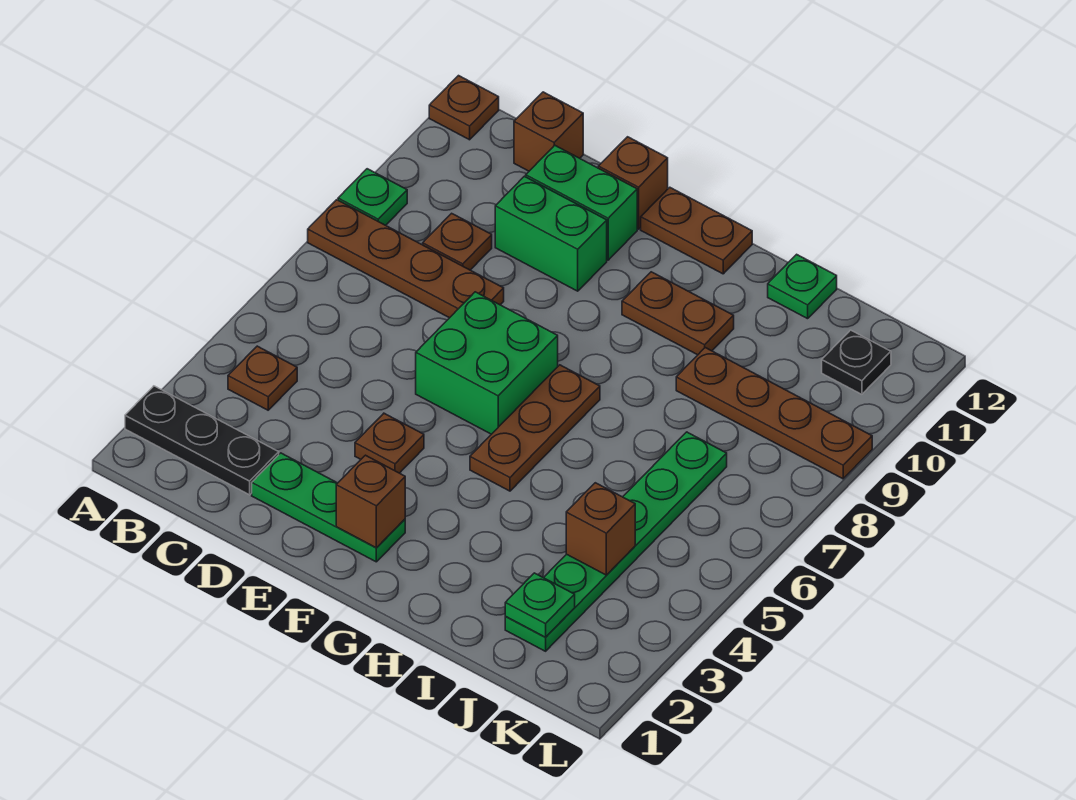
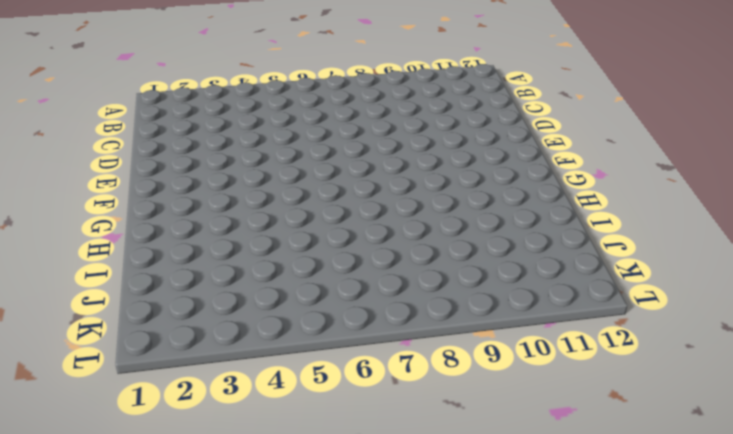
none -> black 1x3 plate [125,386,279,495]
none -> brown 1x4 plate [308,200,504,318]
none -> green 1x1 plate [338,169,407,225]

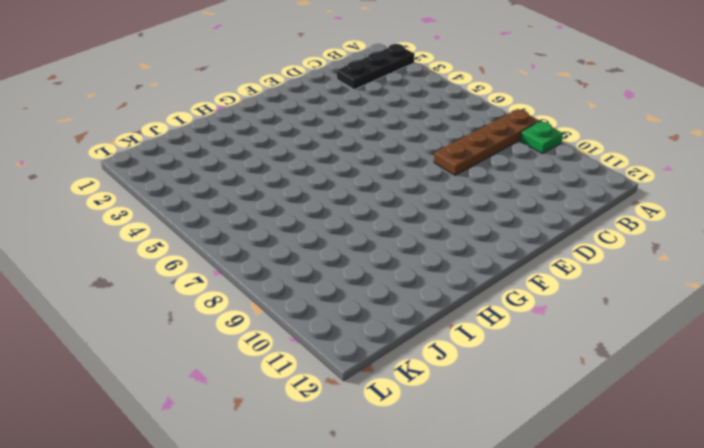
none -> brown 1x1 plate [429,76,499,140]
none -> brown 1x1 plate [228,346,297,410]
none -> brown 1x1 plate [423,213,492,270]

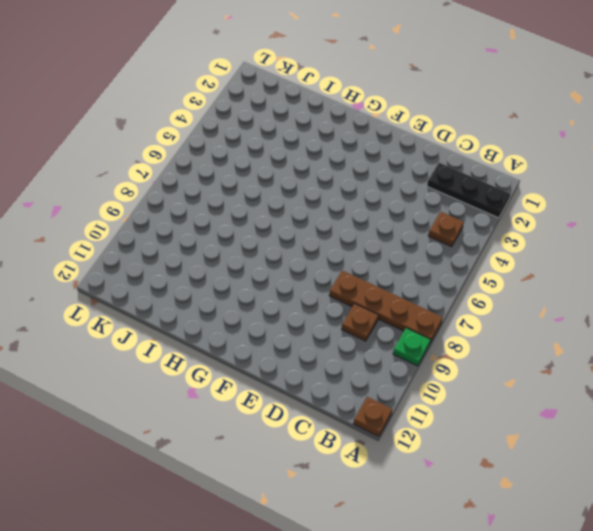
none -> brown 1x1 brick [514,92,583,171]
none -> green 1x3 plate [252,453,405,562]
none -> green 1x2 brick [495,176,607,291]

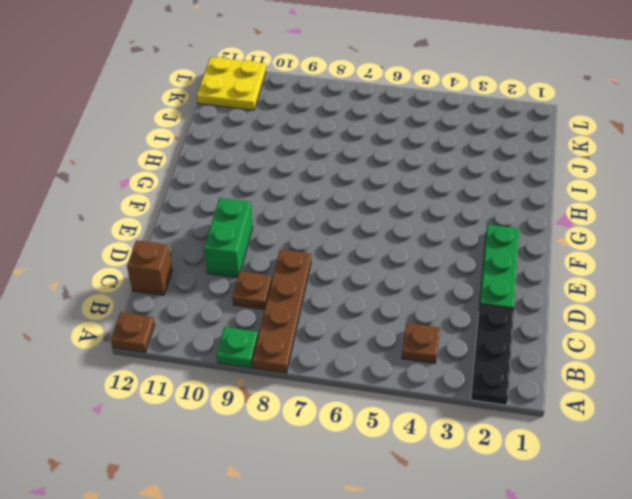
yellow 2x2 plate [197,57,266,110] -> black 1x1 plate [822,330,891,394]
none -> green 1x2 brick [526,145,637,260]
none -> brown 1x1 plate [355,413,424,473]
none -> green 2x2 brick [416,292,558,434]

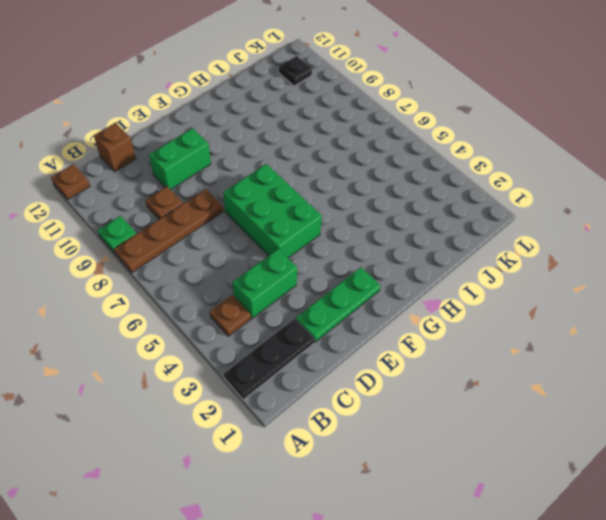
green 1x2 brick [233,249,297,318] -> green 1x2 brick moved to [526,145,637,260]
green 2x3 brick [223,164,322,258] -> green 2x2 brick [416,292,558,434]
none -> brown 1x1 plate [355,413,424,473]
none -> brown 1x1 brick [598,137,668,229]
none -> brown 1x2 plate [641,187,752,274]

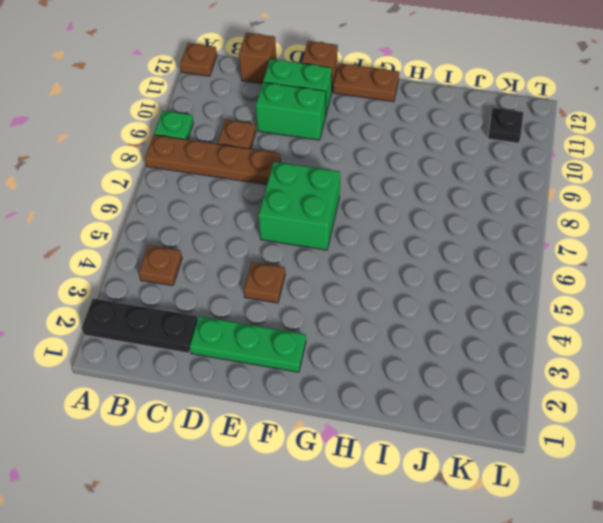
none -> brown 1x3 plate [470,365,600,491]
none -> brown 1x2 plate [622,272,734,355]
none -> brown 1x4 plate [676,348,872,479]

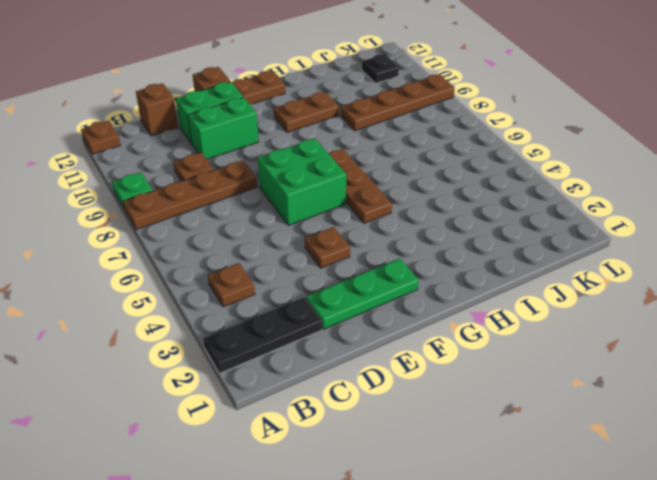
none -> green 1x1 plate [768,254,837,319]
none -> green 1x6 plate [505,432,727,651]
none -> brown 1x1 brick [336,455,405,548]

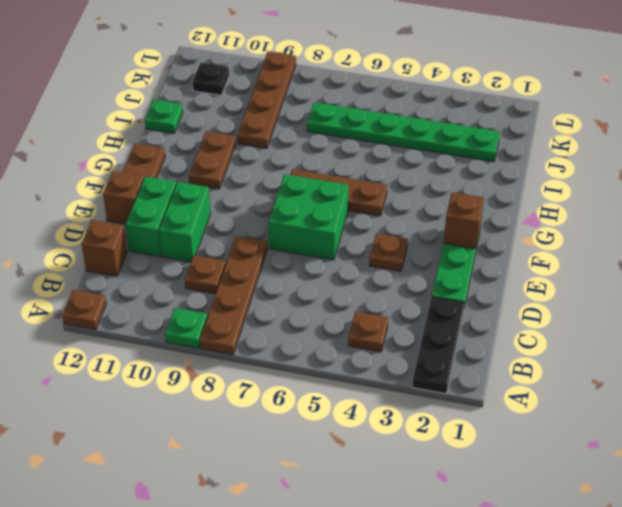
none -> green 1x1 plate [505,573,575,637]
none -> brown 1x1 brick [566,483,635,575]

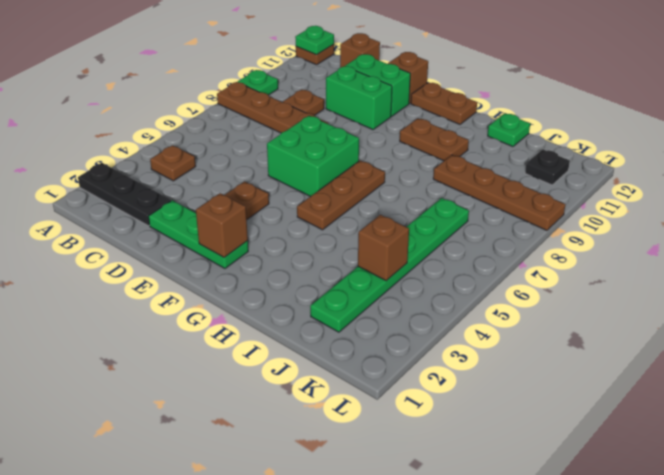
green 1x1 plate [295,26,334,55] -> green 1x1 plate moved to [505,573,575,637]

